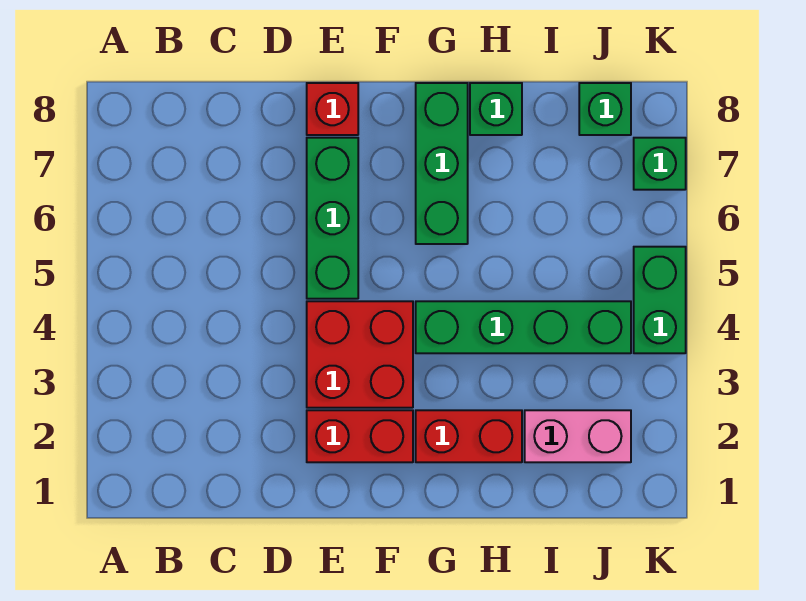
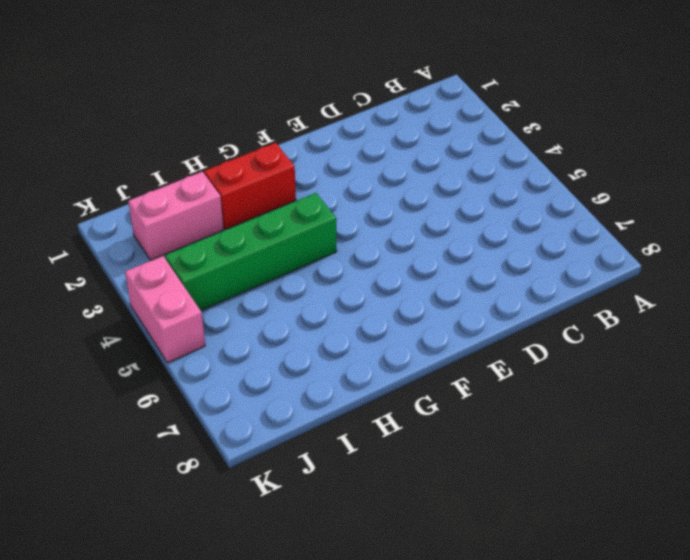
pink 1x2 brick [125,256,205,363] -> green 1x2 brick [634,247,686,353]
none -> red 1x2 brick [307,410,413,462]
none -> red 2x2 brick [307,301,413,408]
none -> green 1x3 brick [307,138,358,299]

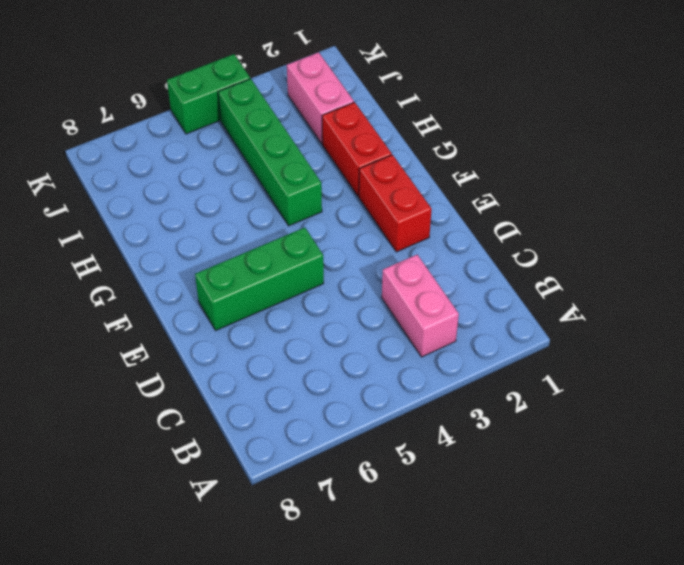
pink 1x2 brick [382,255,459,357] -> none
none -> red 2x2 brick [307,301,413,408]
none -> red 1x1 brick [307,83,358,135]
none -> green 1x3 brick [416,83,468,244]

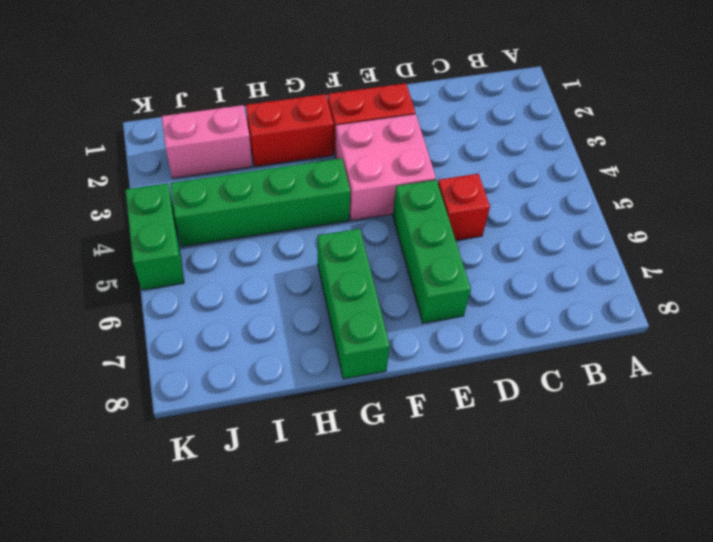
red 1x1 brick [438,174,490,240] -> red 1x1 brick moved to [307,83,358,135]
pink 2x2 brick [335,114,436,221] -> red 2x2 brick [307,301,413,408]
none -> green 1x1 brick [470,83,522,135]
none -> green 1x1 brick [579,83,631,135]
none -> green 1x1 brick [634,138,686,190]

